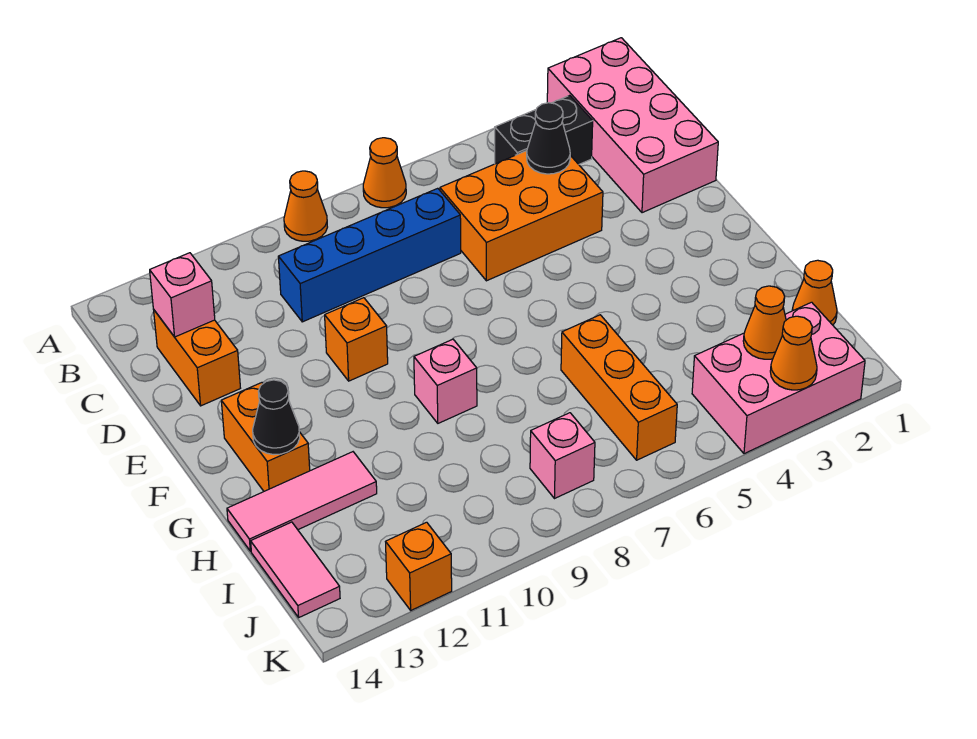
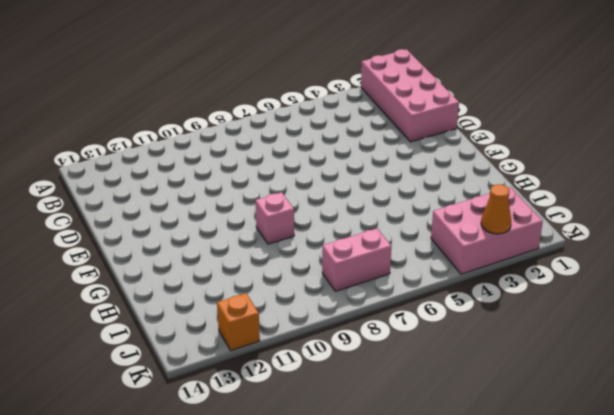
pink 1x2 brick [322,228,391,291] -> pink 1x1 brick [530,413,595,499]
none -> orange 1x1 cone [363,138,406,208]
none -> orange 1x1 cone [284,171,327,241]
none -> black 1x2 brick [495,95,593,164]

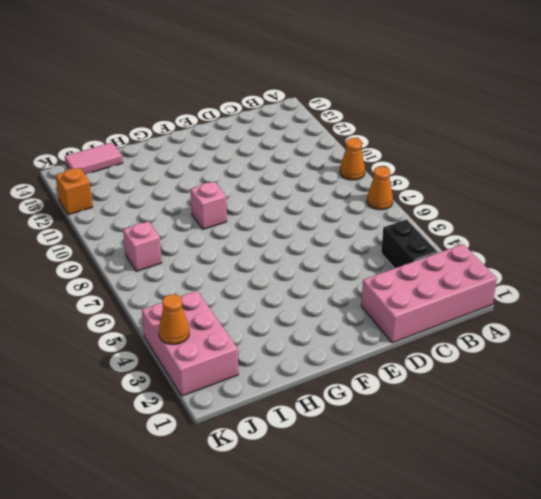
none -> orange 2x3 brick [440,151,603,281]
none -> blue 1x4 brick [278,188,461,322]
none -> orange 1x2 brick [154,310,240,406]

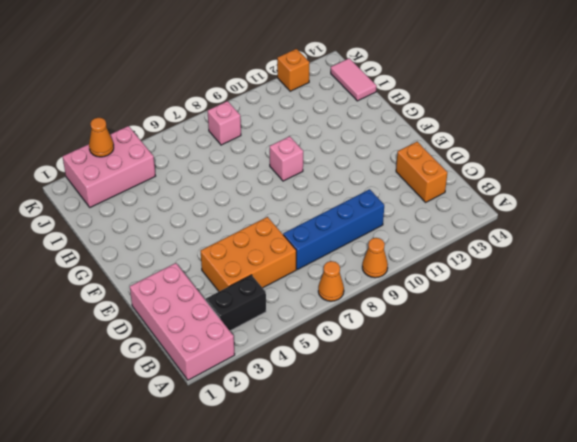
none -> orange 1x1 brick [325,298,388,381]
none -> orange 1x2 brick [221,383,310,491]
none -> orange 1x3 brick [561,315,677,460]

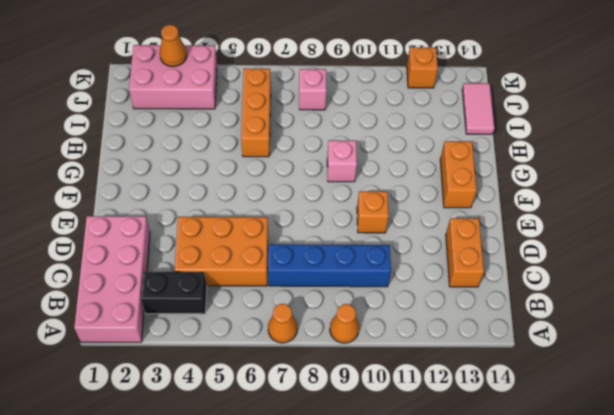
none -> pink 1x3 tile [227,452,377,551]
none -> orange 1x1 cone [792,260,837,325]
none -> black 1x1 cone [527,103,570,174]

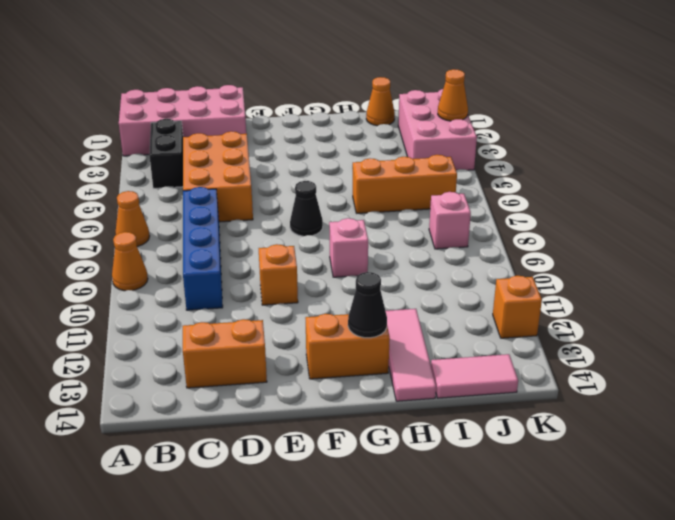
black 1x1 cone [290,181,323,236] -> black 1x1 cone moved to [527,103,570,174]
none -> pink 1x1 brick [150,253,215,337]
none -> orange 1x1 cone [743,286,786,359]

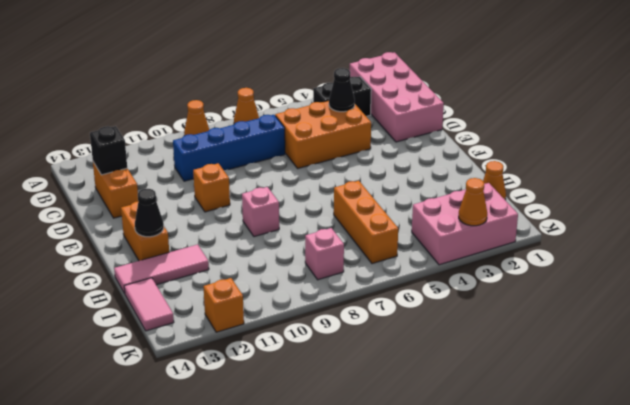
black 1x1 brick [90,126,127,175] -> pink 1x1 brick [150,253,215,337]
none -> orange 1x1 cone [743,286,786,359]

